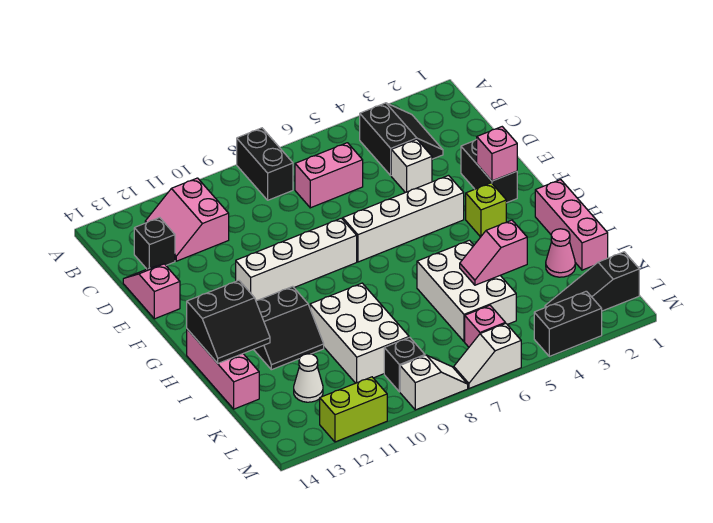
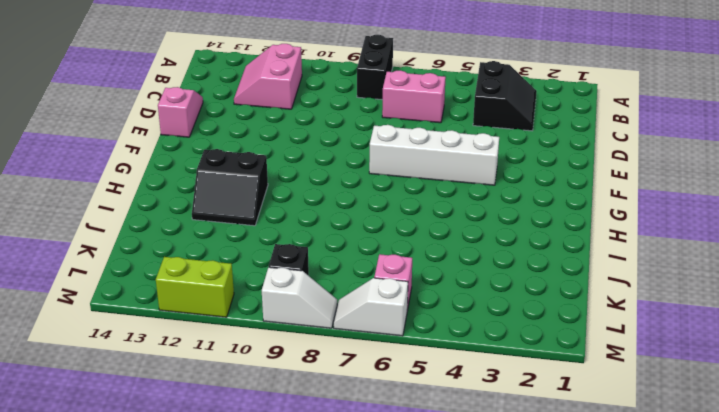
none -> black 1x1 brick [134,218,175,269]
none -> white 1x1 brick [391,139,432,193]
none -> black 1x2 brick [461,139,517,203]

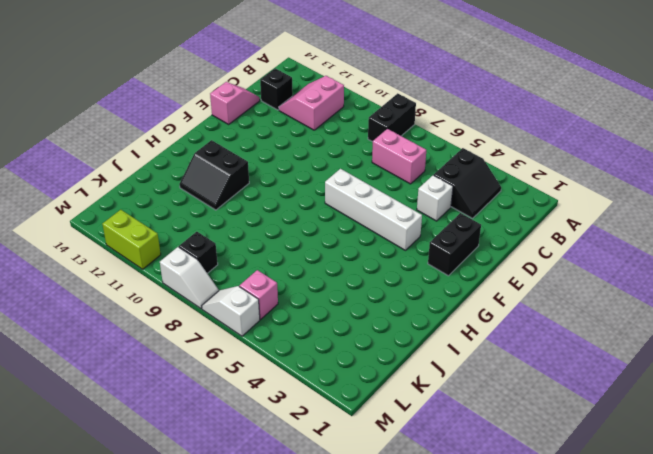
none -> white 1x4 brick [236,218,357,300]
none -> lime 1x1 brick [466,183,506,237]
none -> pink 1x3 brick [535,180,608,270]

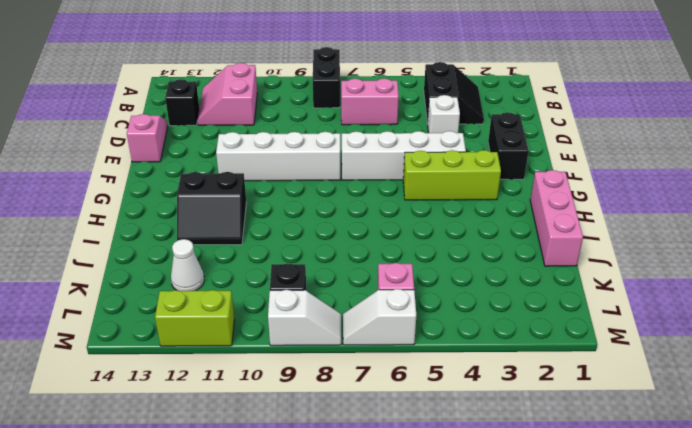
lime 1x3 brick [403,150,501,200] -> lime 1x1 brick [466,183,506,237]
none -> pink 1x3 brick [187,329,259,409]
none -> white 2x3 brick [417,240,516,342]
none -> white 2x3 brick [310,283,409,383]

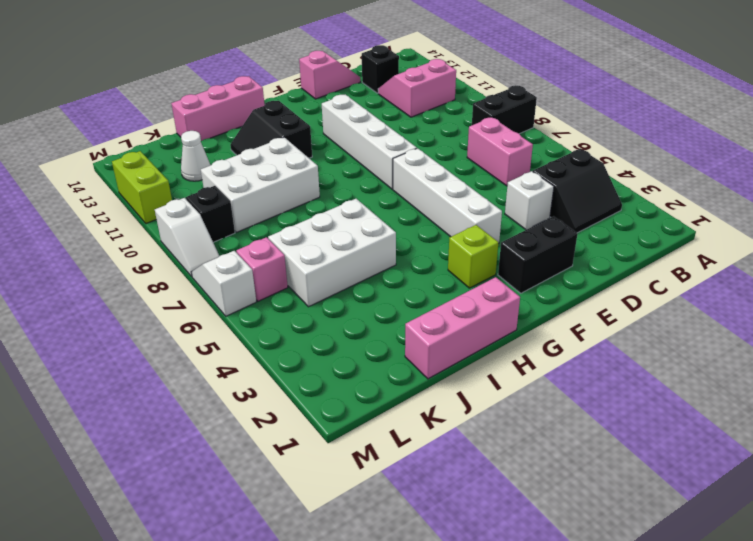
none -> pink 1x1 cone [546,229,575,277]
none -> black 1x3 slope [545,252,639,311]
none -> black 1x2 brick [534,291,602,356]

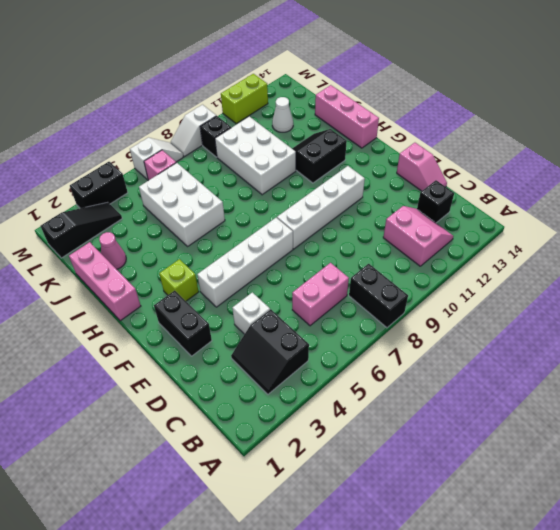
none -> pink 1x1 brick [477,127,517,181]
none -> black 2x2 slope [187,280,270,363]
none -> pink 1x2 slope [460,220,527,285]

